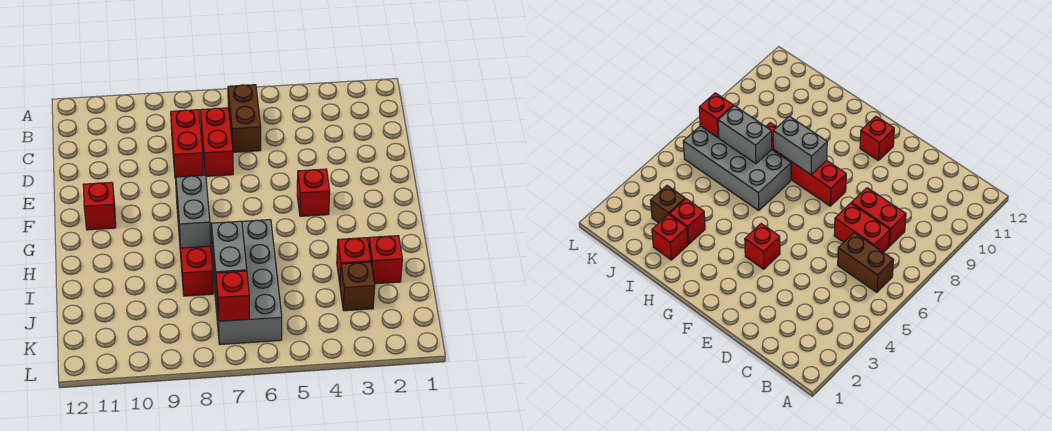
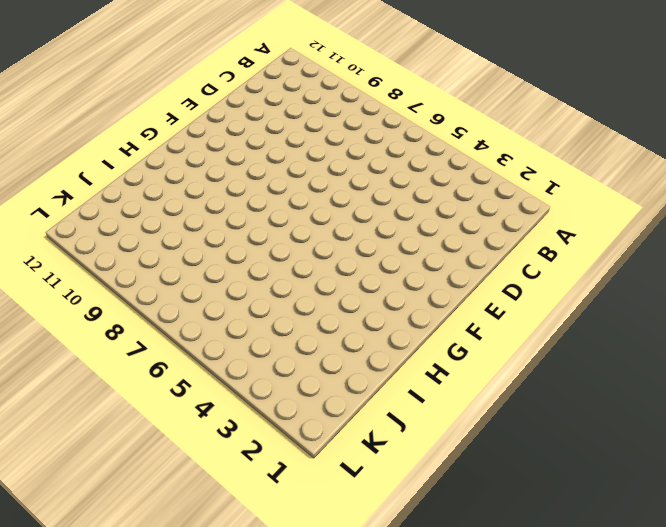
none -> brown 1x2 brick [228,85,261,152]
none -> red 1x2 brick [200,108,233,176]
none -> red 1x2 brick [171,110,203,178]

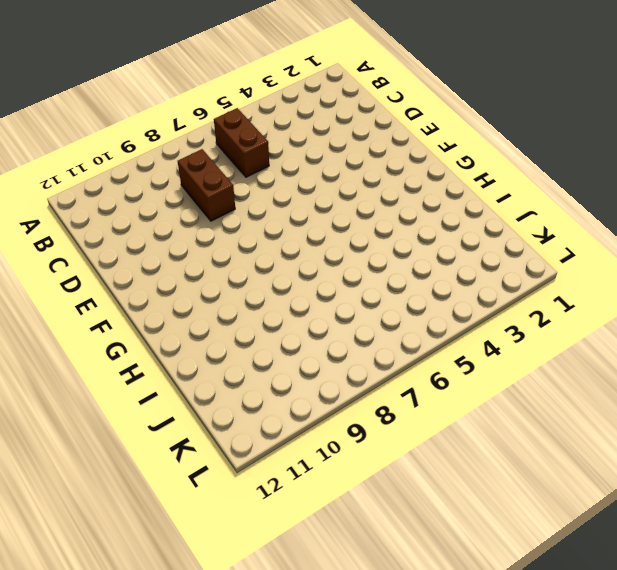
brown 1x2 brick [178,149,235,221] -> red 1x2 brick [171,110,203,178]
none -> red 1x2 brick [200,108,233,176]
none -> red 1x1 brick [297,169,330,216]
none -> red 1x4 brick [176,186,213,296]

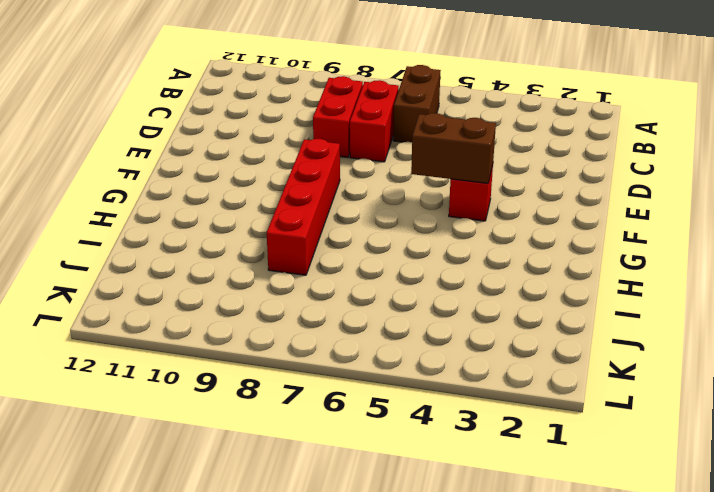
brown 1x2 brick [411,113,496,183] -> none
none -> red 1x1 brick [83,182,116,230]
none -> grey 2x4 brick [210,220,282,344]
none -> red 1x1 brick [369,236,402,284]

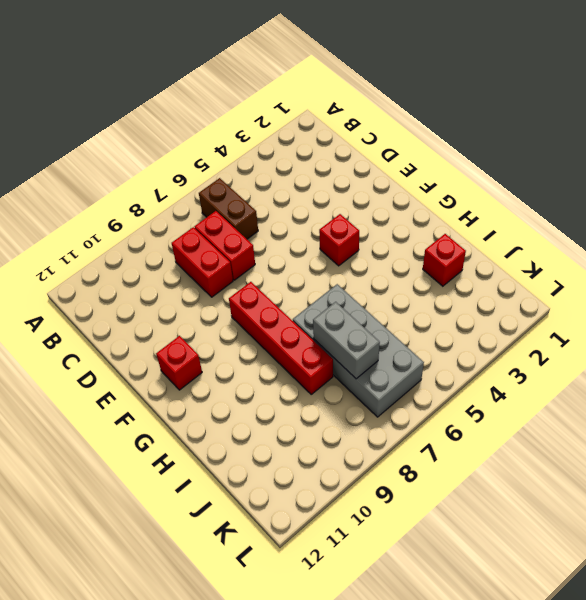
none -> red 1x1 brick [337,238,371,283]
none -> brown 1x1 brick [340,262,375,311]
none -> grey 1x2 brick [176,175,211,248]

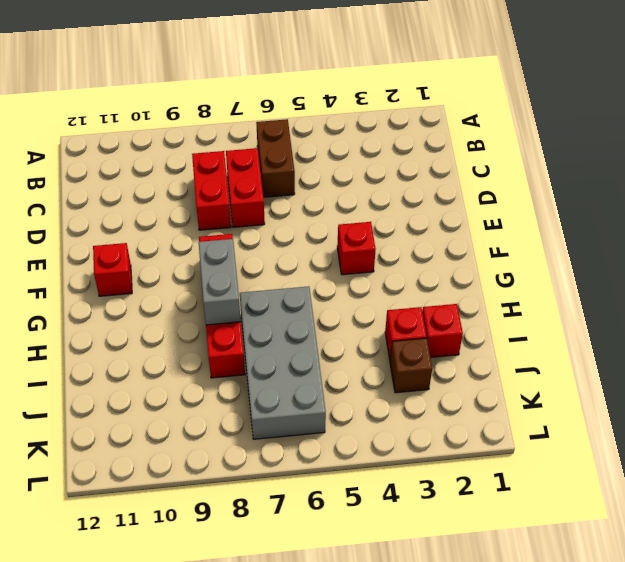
none -> grey 1x2 brick [212,221,247,285]
none -> red 1x1 brick [216,271,249,321]

